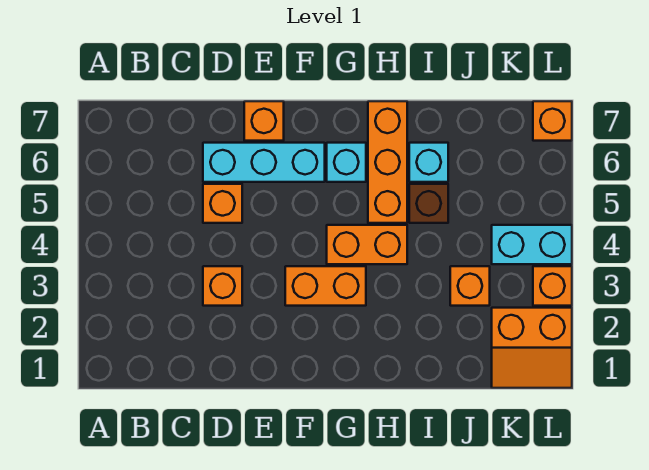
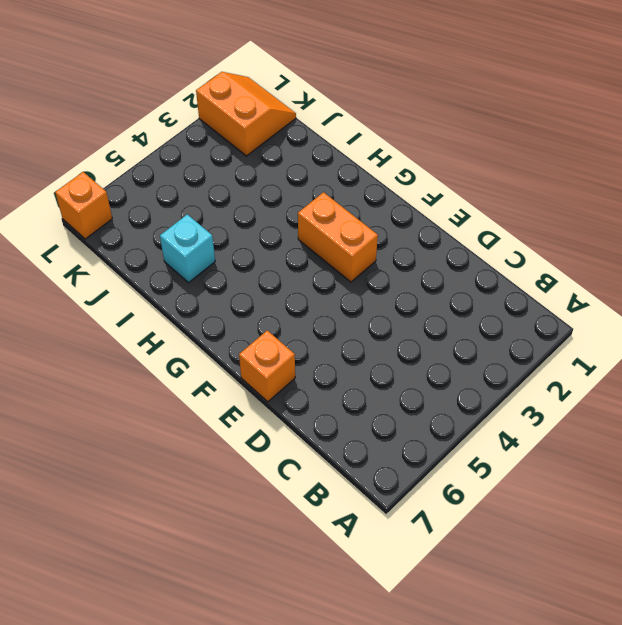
none -> orange 1x1 brick [203,266,242,306]
none -> orange 1x1 brick [203,184,242,223]
none -> cyan 1x3 brick [203,143,325,182]

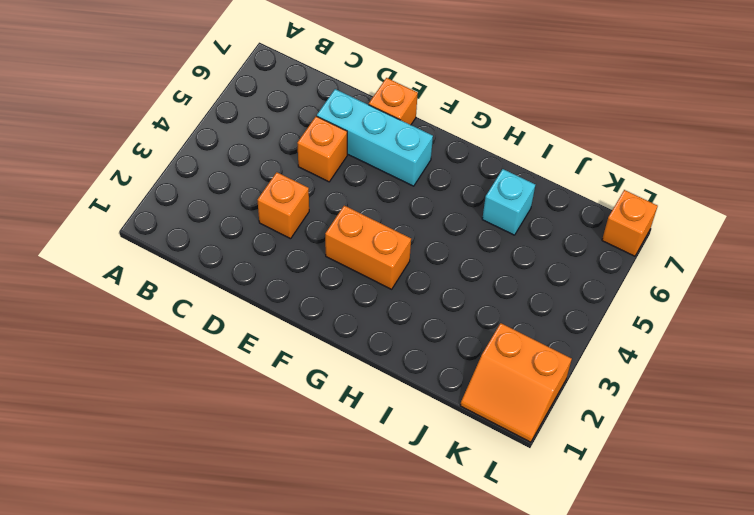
none -> orange 1x2 brick [327,225,407,264]
none -> cyan 1x1 brick [327,143,366,182]
none -> orange 1x3 brick [368,101,407,223]

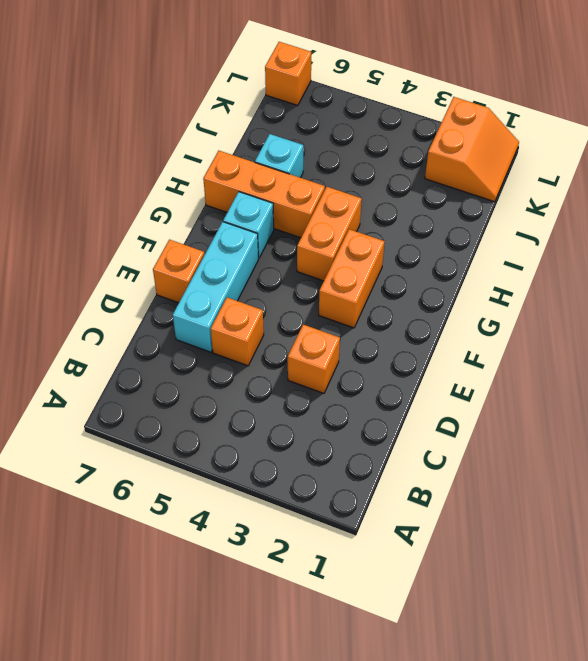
none -> brown 1x1 brick [409,184,448,223]
none -> orange 1x1 brick [450,266,490,306]
none -> cyan 1x2 brick [492,225,572,264]

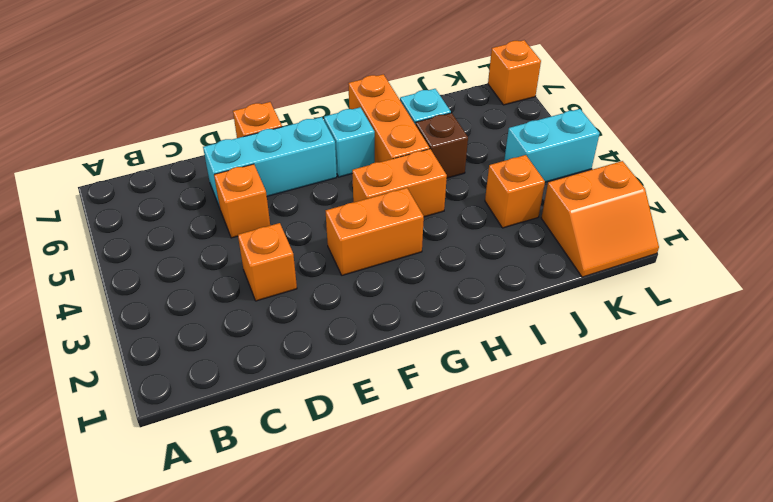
none -> orange 1x1 brick [533,266,572,306]

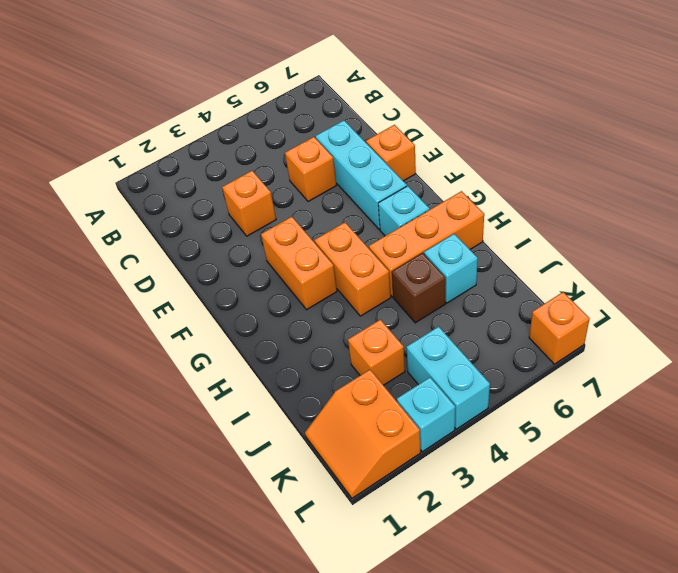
cyan 1x1 brick [397,377,455,452] -> orange 1x1 brick [533,266,572,306]

